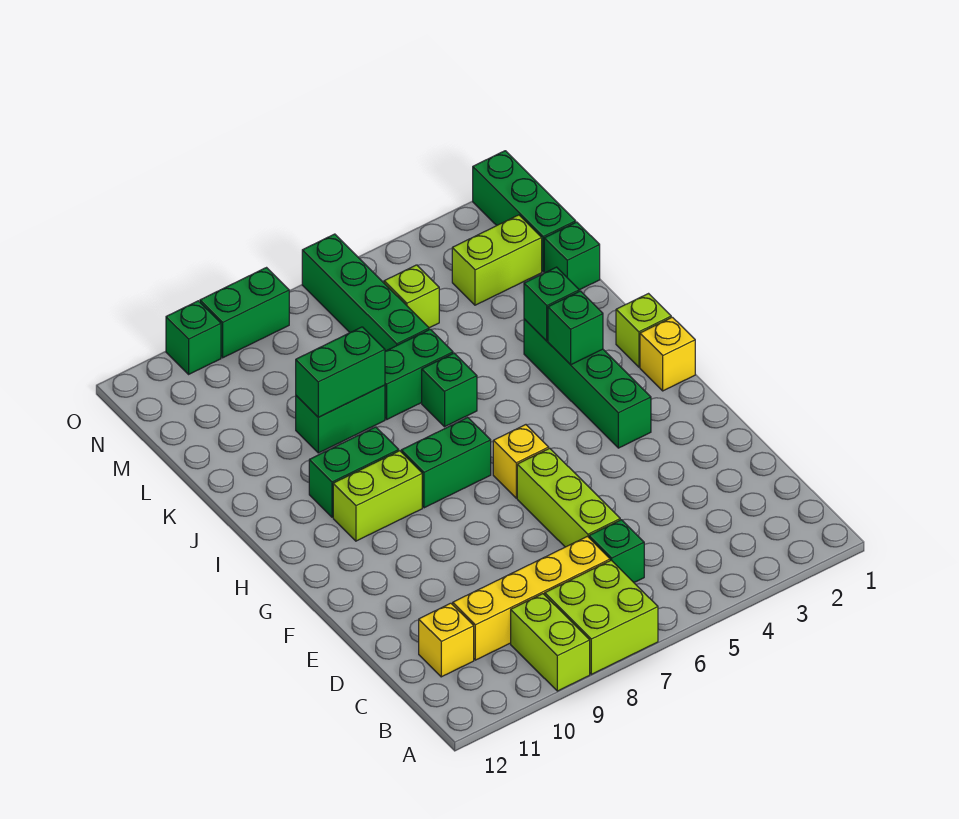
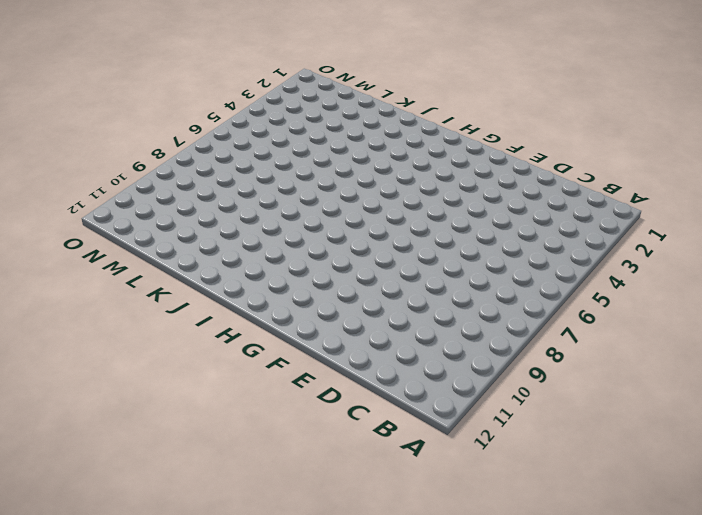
none -> lime 2x2 brick [545,560,658,674]
none -> lime 1x2 brick [511,594,590,691]
none -> green 1x1 brick [589,520,644,582]

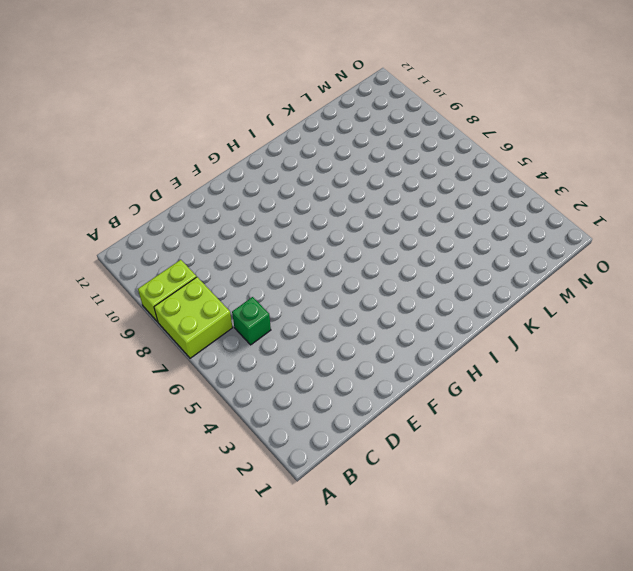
none -> yellow 1x4 brick [453,536,610,660]
none -> yellow 1x1 brick [419,603,474,677]
none -> lime 1x3 brick [517,448,620,547]

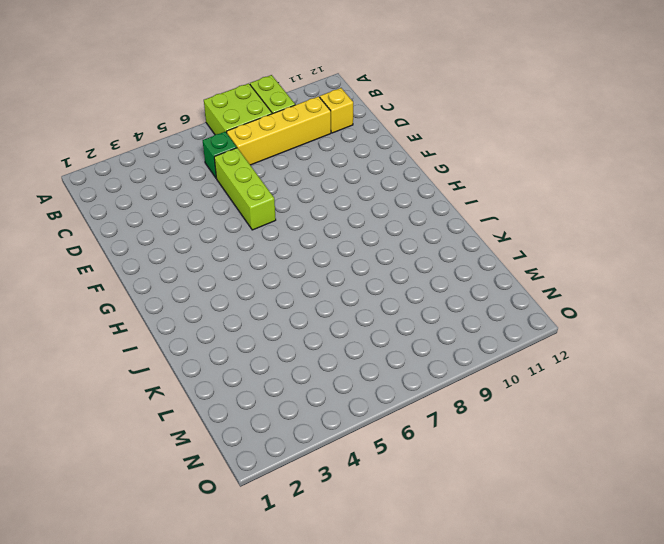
none -> green 1x4 brick [524,319,651,448]
none -> yellow 1x1 brick [493,425,549,498]
none -> yellow 1x1 brick [640,317,695,391]

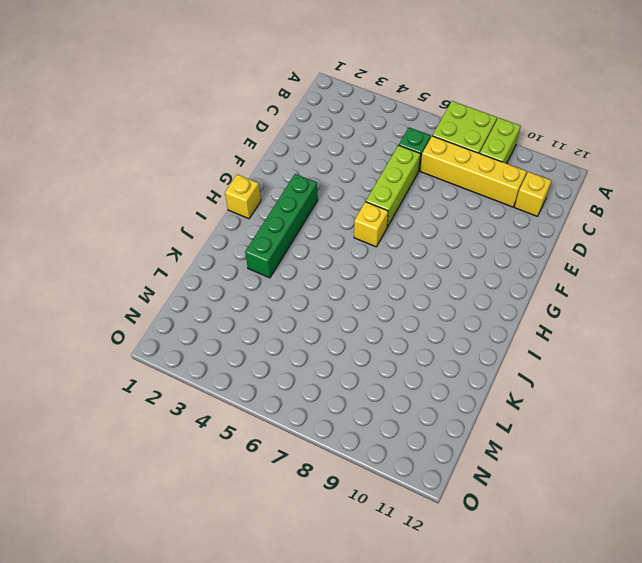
none -> green 1x2 brick [401,417,491,508]
none -> lime 1x2 brick [333,451,422,541]
none -> lime 1x1 brick [616,294,671,367]

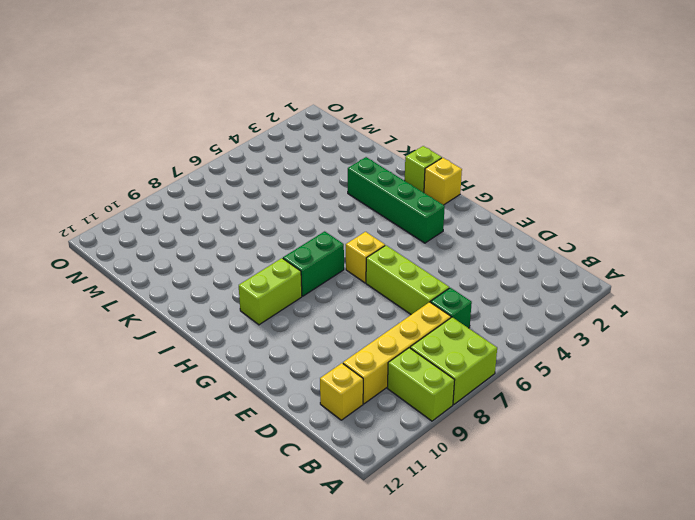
none -> green 1x2 brick [309,427,399,517]
none -> green 1x1 brick [422,353,477,427]
none -> green 1x2 brick [385,329,453,419]

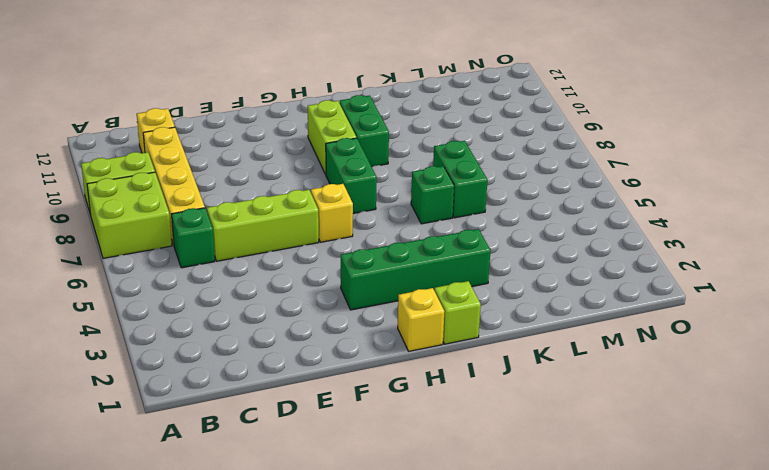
none -> green 1x2 brick [296,385,385,453]
none -> green 1x1 brick [544,222,600,290]
none -> green 1x4 brick [302,234,429,351]

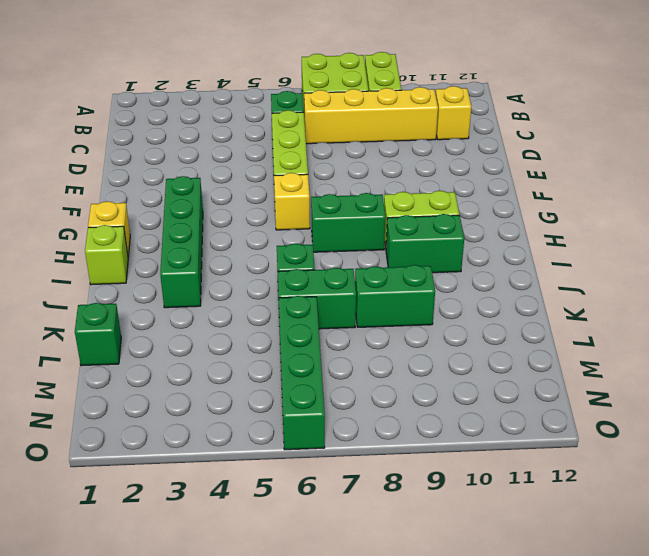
none -> green 1x3 brick [473,151,576,272]
none -> lime 1x2 brick [452,215,542,305]
none -> lime 1x1 brick [384,265,439,328]

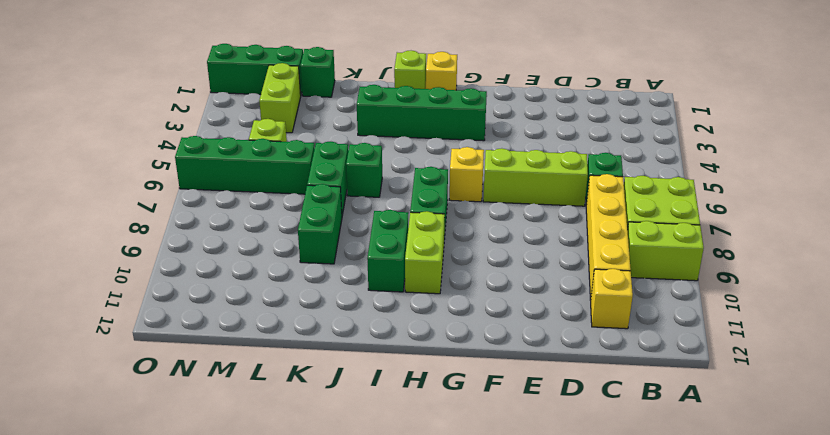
none -> green 1x2 brick [200,268,289,358]
none -> green 1x1 brick [166,301,221,374]
none -> green 1x1 brick [548,291,603,365]

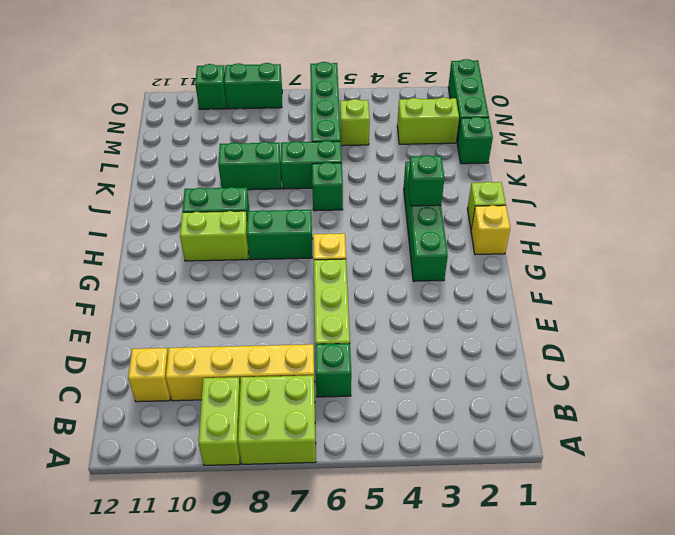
none -> green 1x1 brick [524,267,579,341]
none -> green 1x2 brick [296,327,385,417]

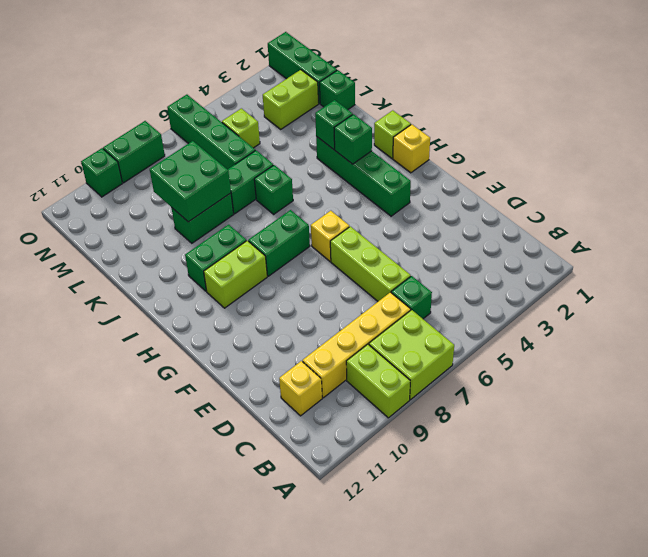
green 2x2 brick [150,141,231,222] -> green 1x2 brick [296,327,385,417]

